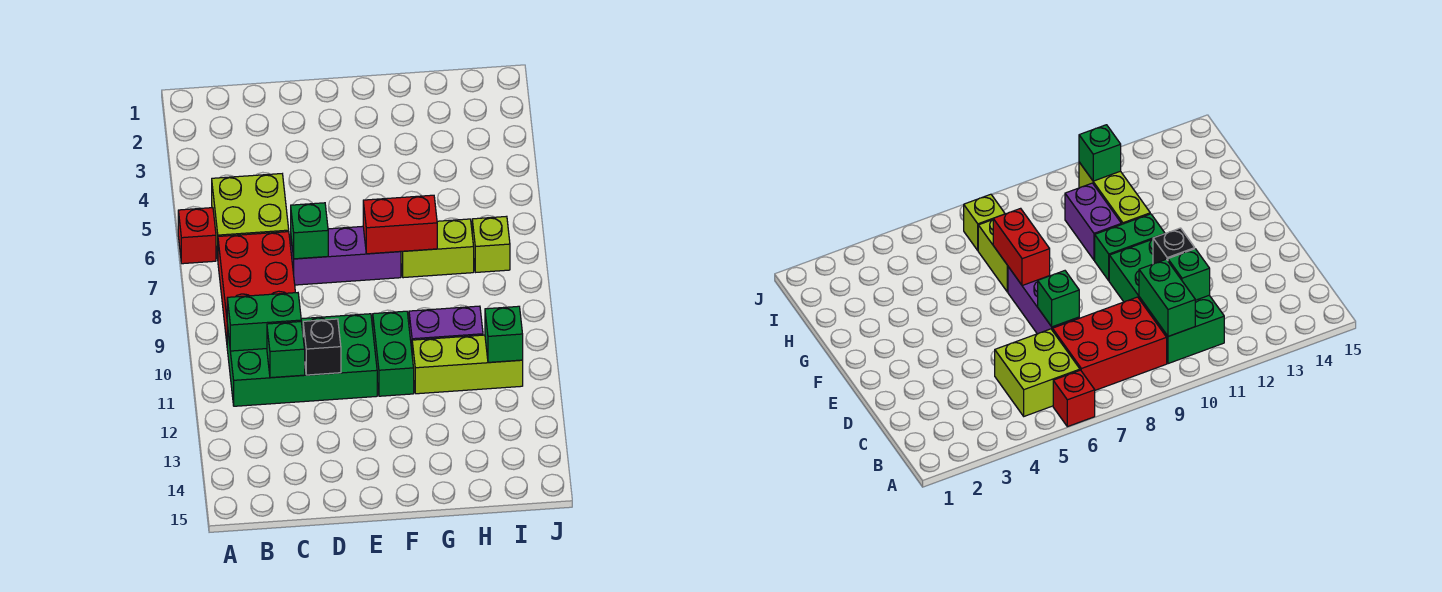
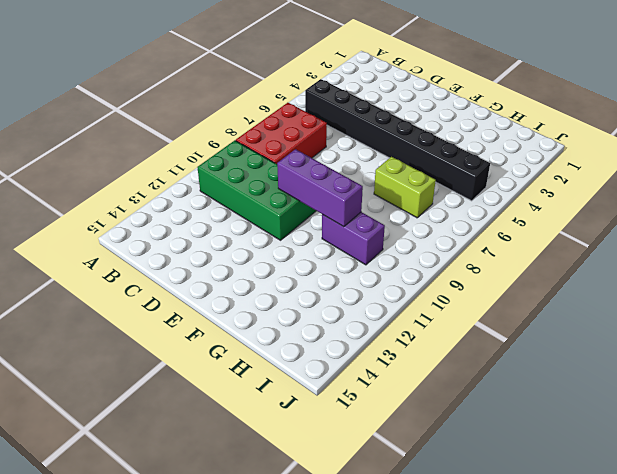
black 1x8 brick [305,79,490,201] -> lime 2x2 brick [212,174,289,258]
purple 1x3 brick [277,149,363,227] -> purple 1x3 brick moved to [291,226,401,285]
none -> red 1x1 brick [178,208,216,264]
none -> green 1x2 brick [373,311,414,396]
none -> lime 1x3 brick [412,335,523,394]

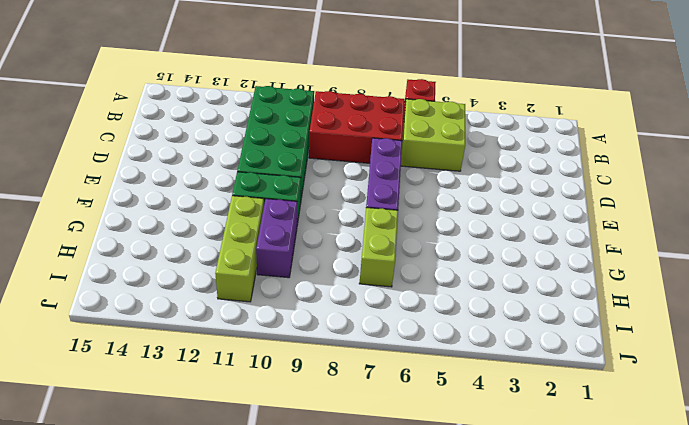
none -> lime 1x1 brick [472,216,510,272]
none -> green 1x2 brick [227,293,301,351]
none -> green 1x1 brick [267,322,305,378]

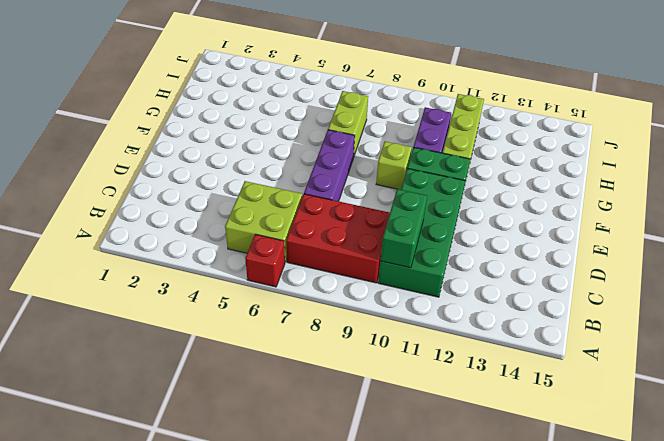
lime 1x1 brick [376,142,412,190] -> lime 1x1 brick moved to [472,216,510,272]
none -> green 1x1 brick [267,322,305,378]
none -> green 1x1 brick [291,203,328,259]
none -> black 1x1 brick [303,319,341,375]

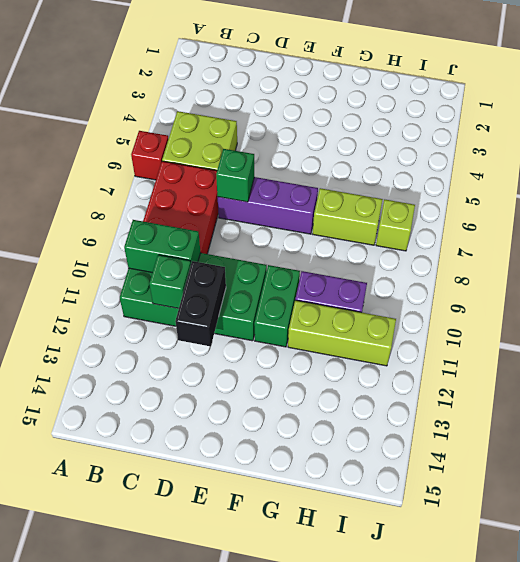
black 1x2 brick [175,261,226,347] -> black 1x1 brick [303,319,341,375]
none -> red 1x2 brick [363,195,437,254]
none -> green 1x1 brick [485,306,523,362]

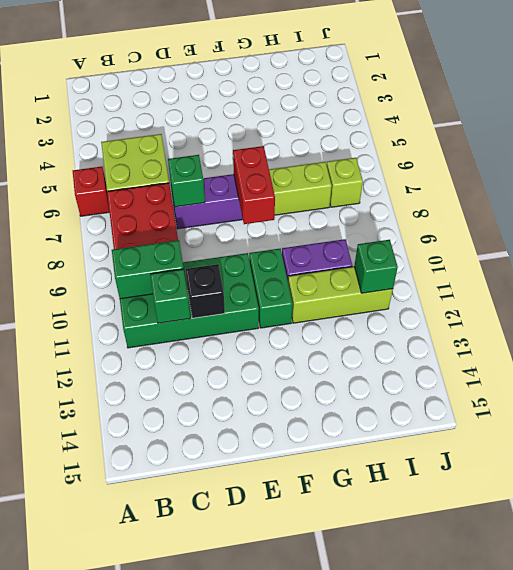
red 1x2 brick [233,146,275,224] -> red 1x2 brick turned to [363,195,437,254]

